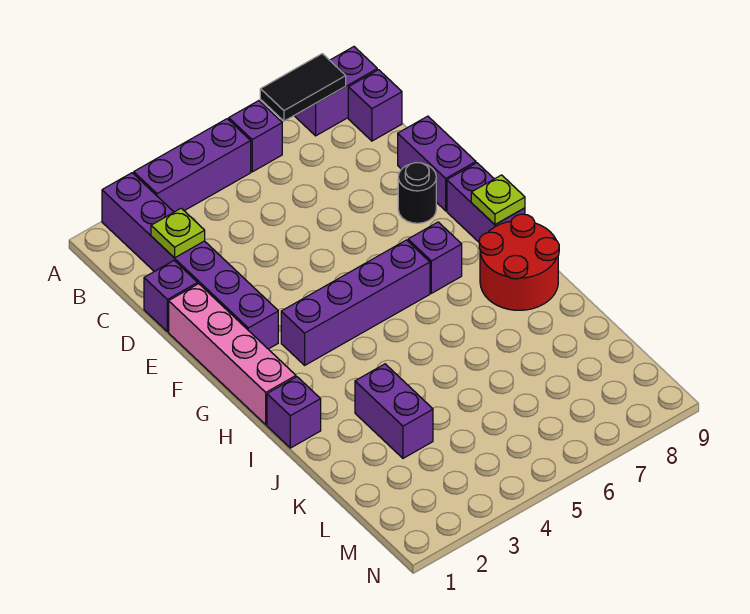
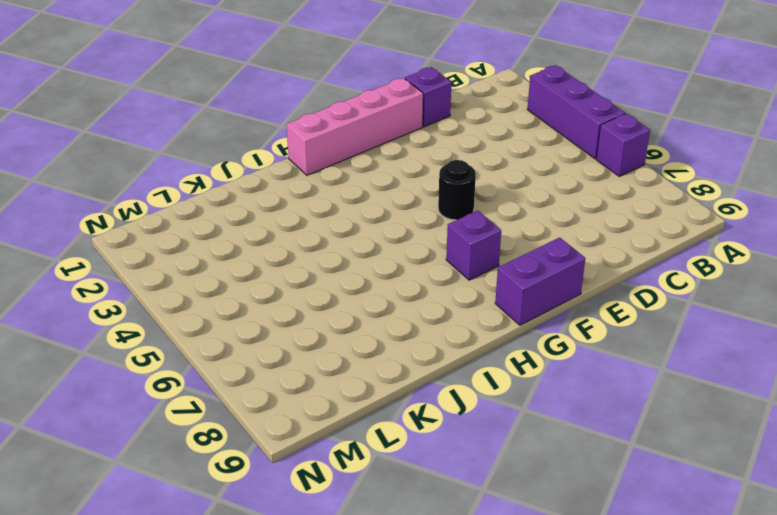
black 1x1 round brick [438,160,476,220] -> black 1x1 round brick moved to [398,163,436,223]
none -> purple 1x6 brick [102,173,278,349]
none -> purple 1x2 brick [294,47,377,136]
none -> purple 1x1 brick [348,70,402,141]

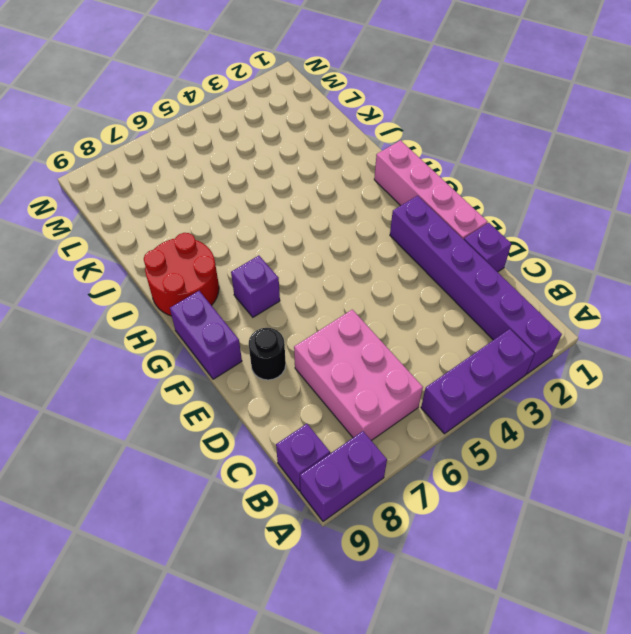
pink 2x3 brick [294,310,423,441] -> none
none -> purple 1x1 brick [229,101,282,172]
none -> purple 1x2 brick [398,116,476,211]
none -> purple 1x4 brick [281,240,430,365]

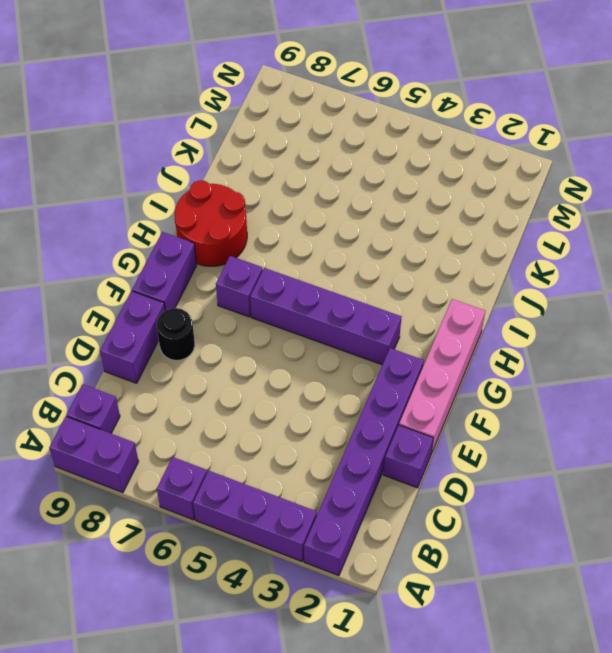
none -> purple 1x1 brick [267,377,321,448]
none -> purple 1x2 brick [355,364,433,458]
none -> black 1x2 tile [260,54,346,121]

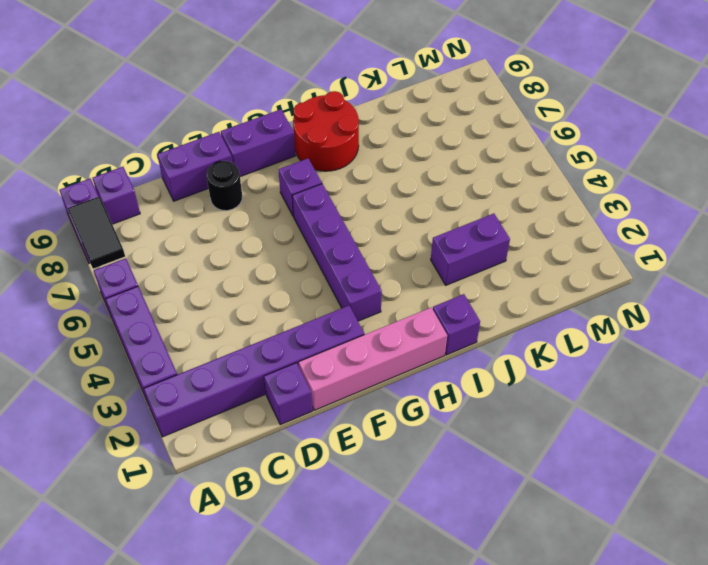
none -> lime 1x1 plate [151,208,205,258]
none -> lime 1x1 plate [471,175,525,225]

